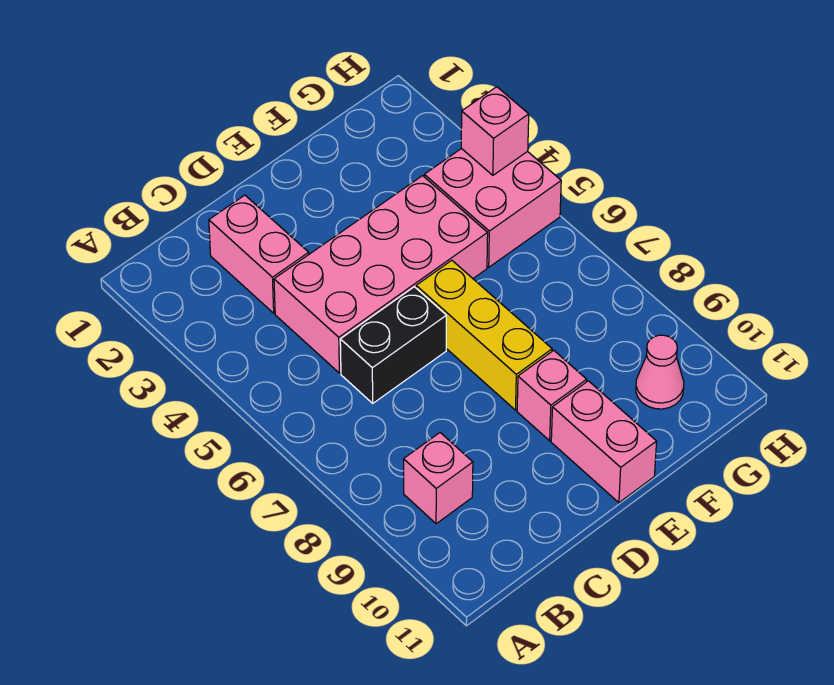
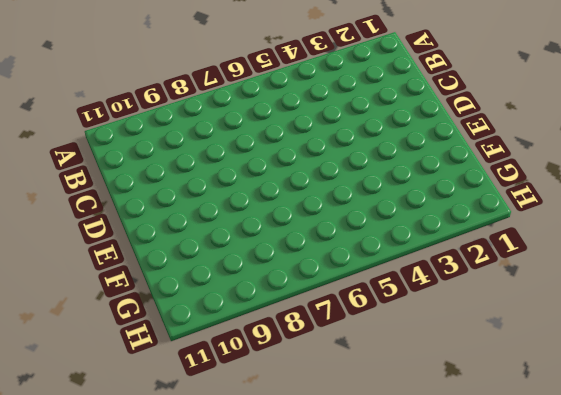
none -> pink 1x1 brick [404,433,473,524]
none -> pink 1x2 brick [209,195,309,313]

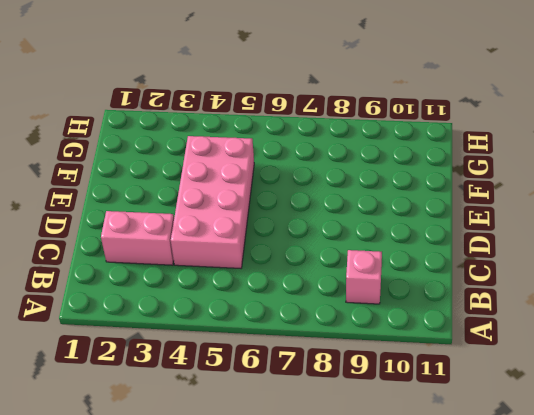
none -> black 1x2 brick [340,287,446,403]
none -> yellow 1x3 brick [416,260,552,410]

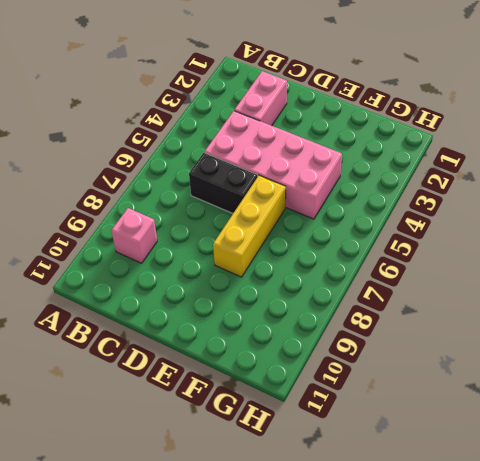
none -> pink 1x1 brick [517,350,587,441]
none -> pink 1x2 brick [551,381,657,503]

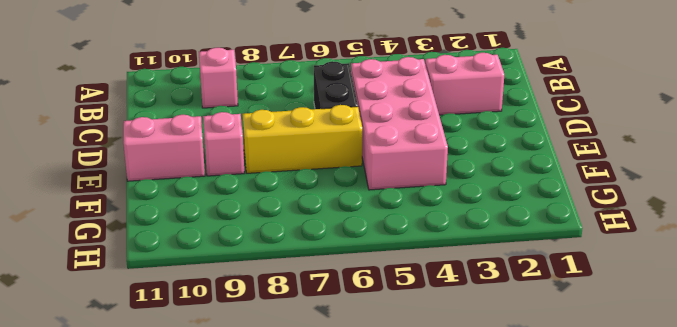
none -> pink 2x2 brick [424,148,561,267]
none -> pink 1x1 cone [636,335,684,409]

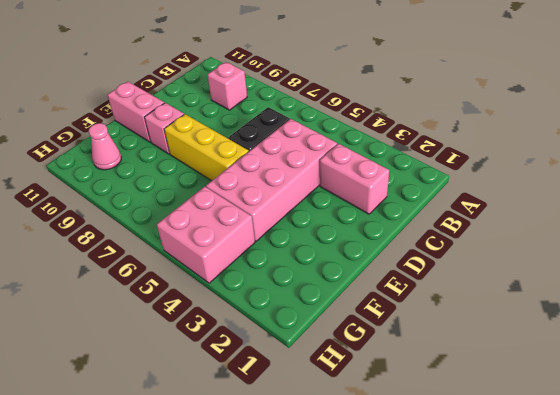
none -> pink 1x1 brick [461,87,529,175]

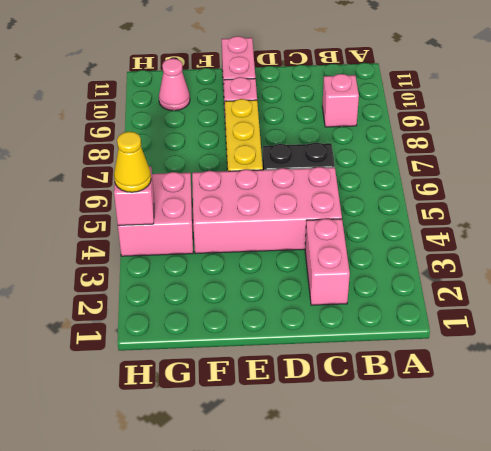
yellow 1x1 cone [114,132,151,192] -> none

